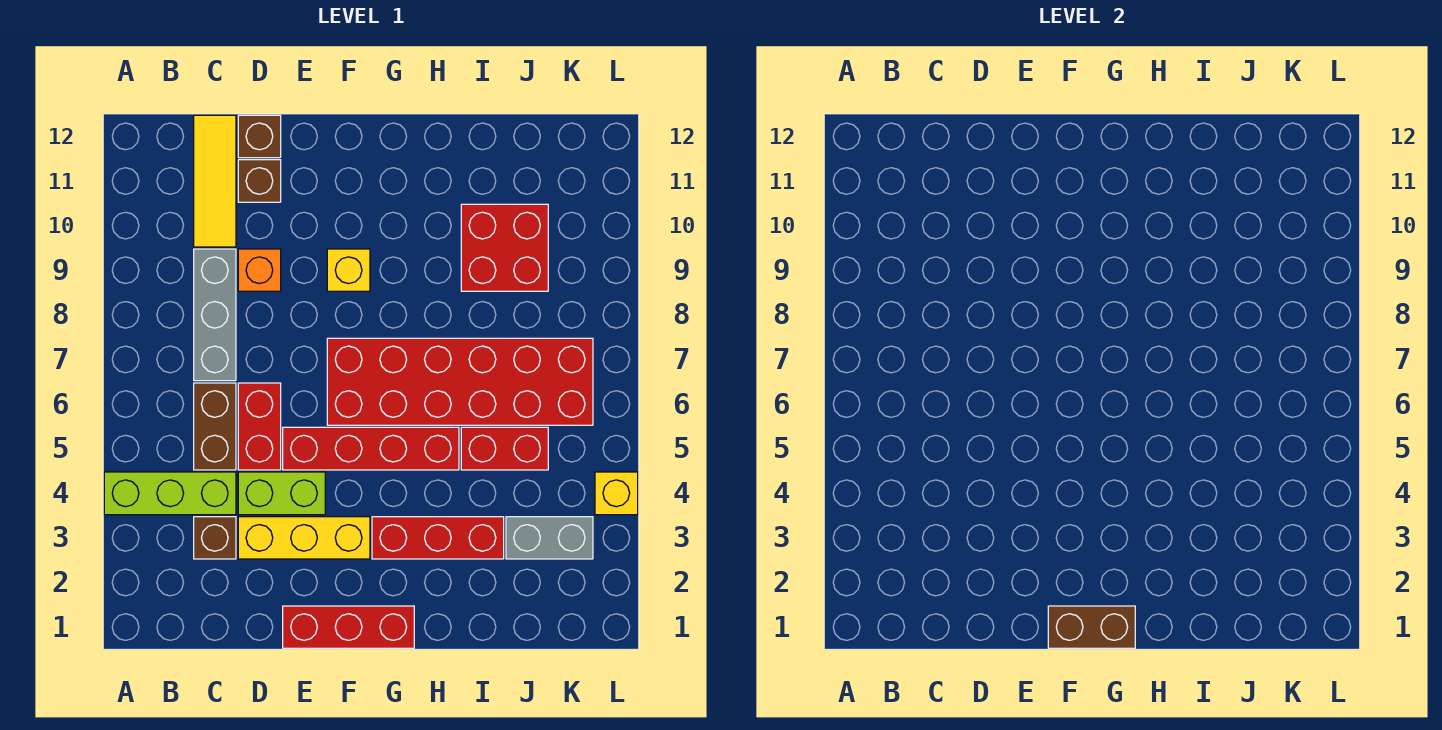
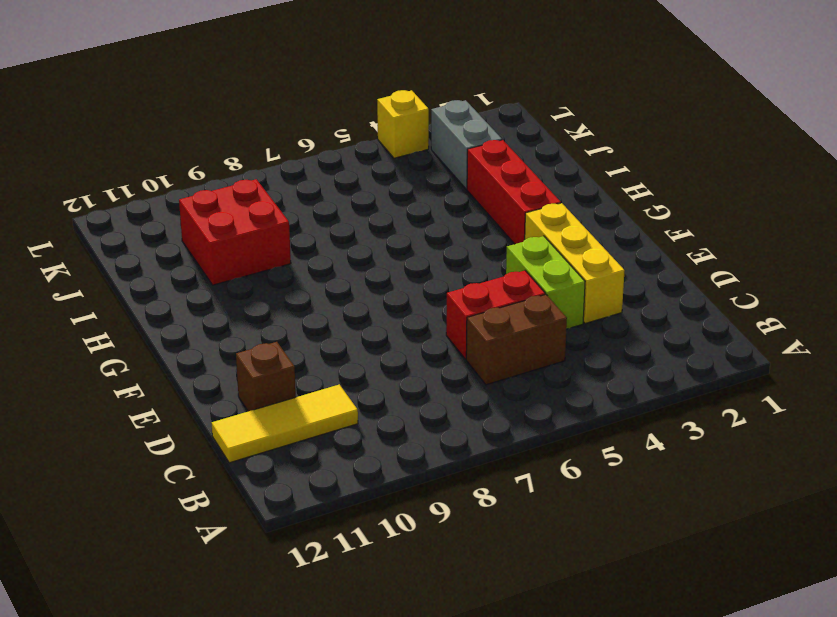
none -> lime 1x3 brick [104,472,236,515]
none -> brown 1x1 brick [194,517,236,559]
none -> grey 1x3 brick [194,249,236,381]

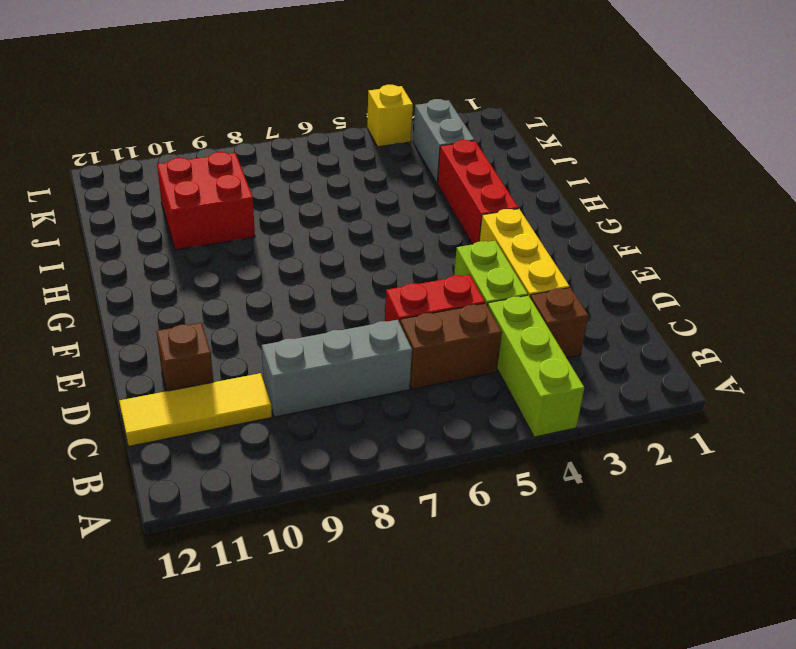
none -> orange 1x1 brick [238,249,281,291]
none -> brown 1x1 brick [238,115,281,158]
none -> red 1x3 brick [283,606,414,648]

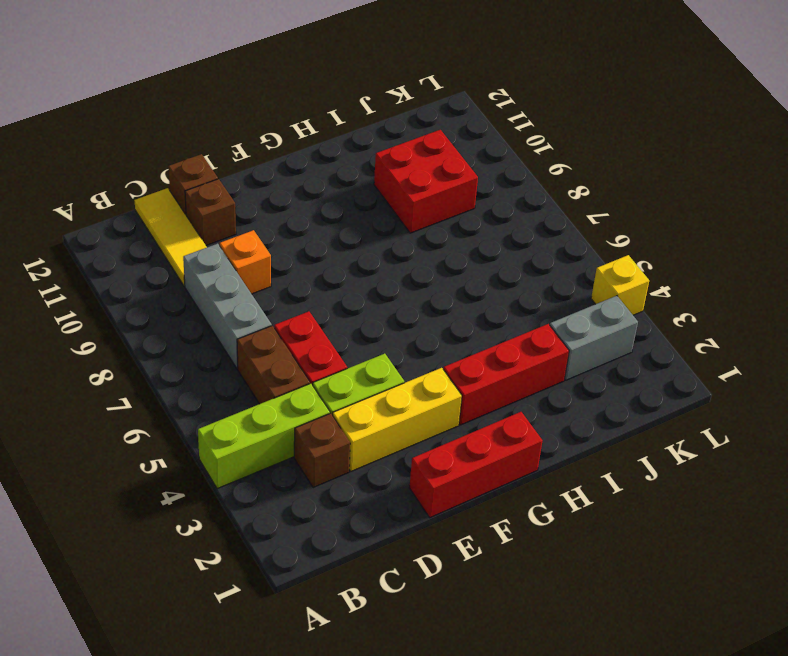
none -> red 1x4 brick [283,427,459,470]
none -> red 2x6 brick [327,338,593,425]
none -> yellow 1x1 brick [327,249,370,291]

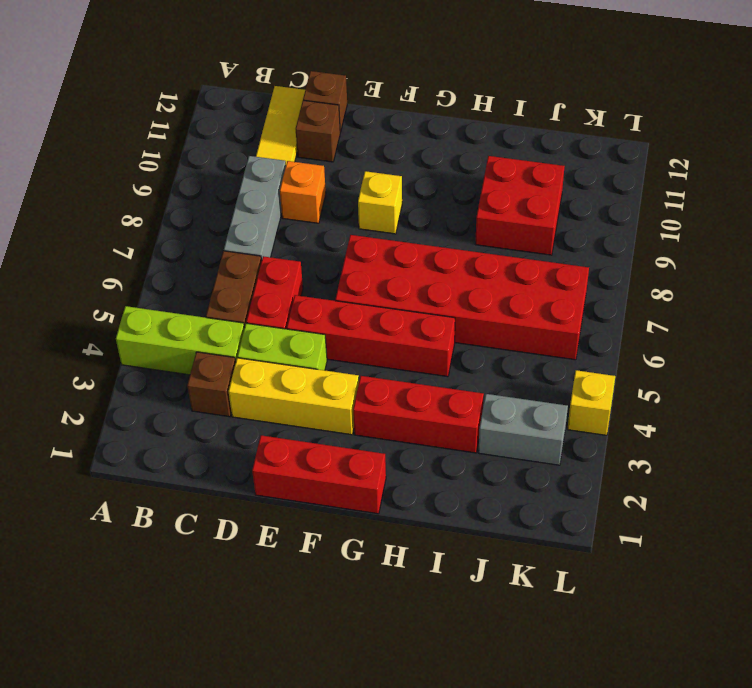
none -> red 1x2 brick [461,427,548,470]
none -> brown 1x2 brick [1048,606,1135,648]

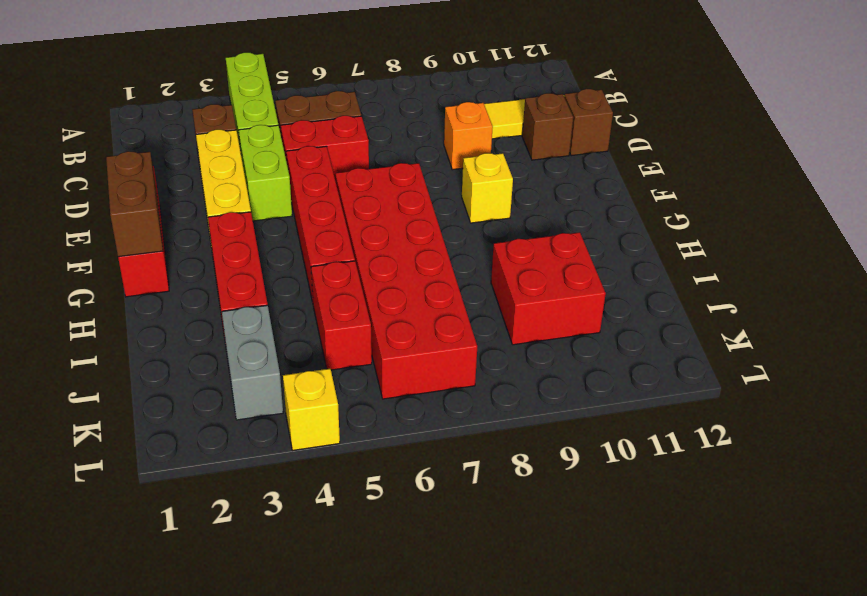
none -> grey 1x3 brick [194,249,236,381]

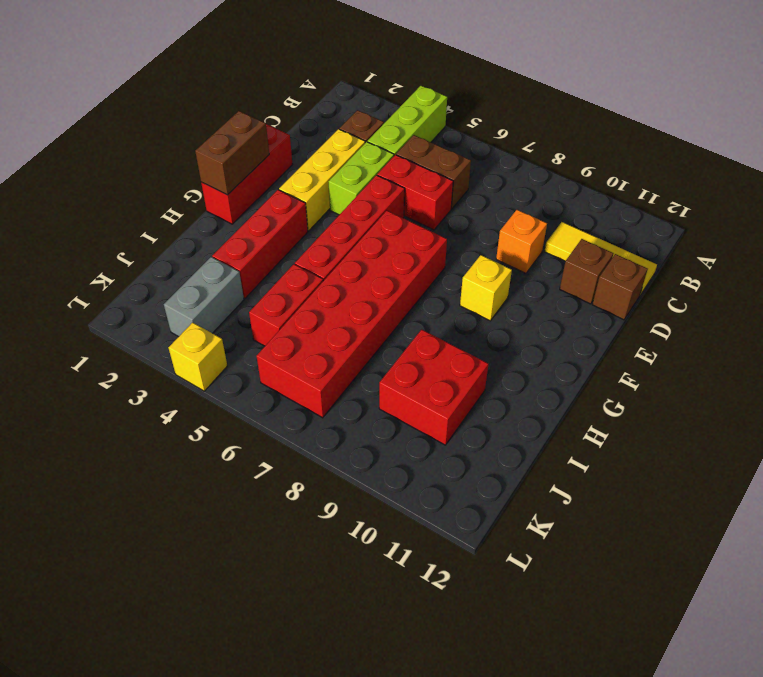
none -> grey 1x3 brick [194,249,236,381]

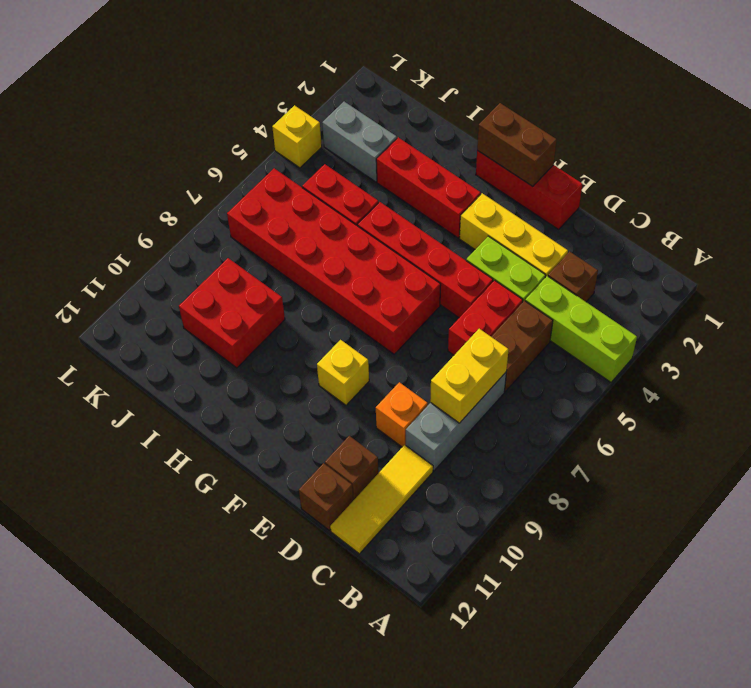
yellow 1x2 brick [430,329,509,423] -> none

